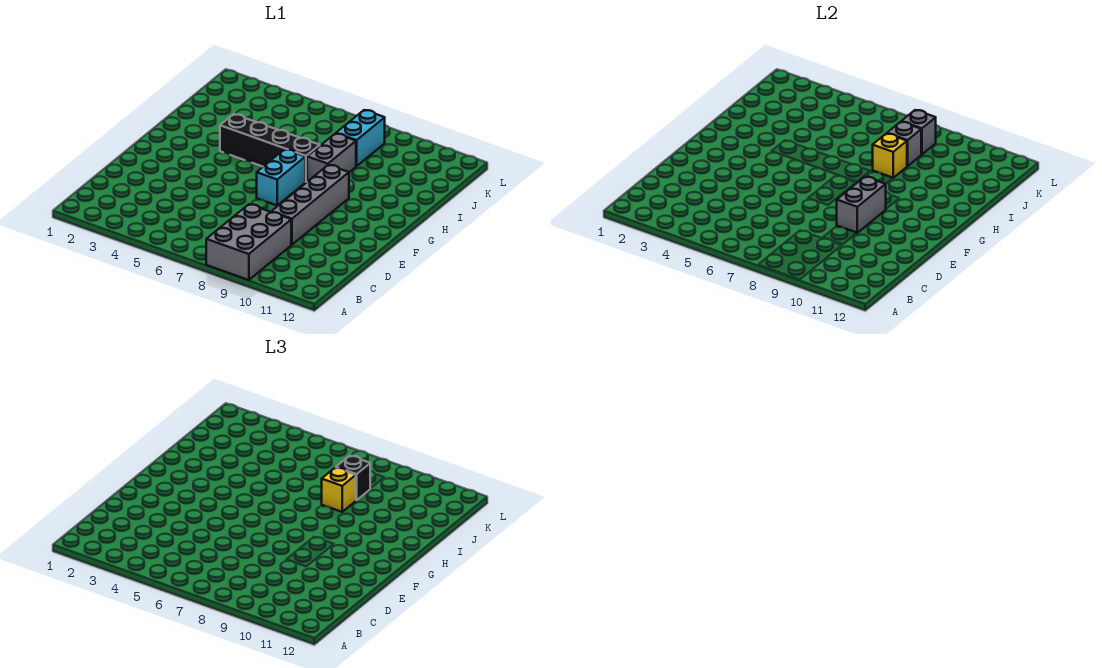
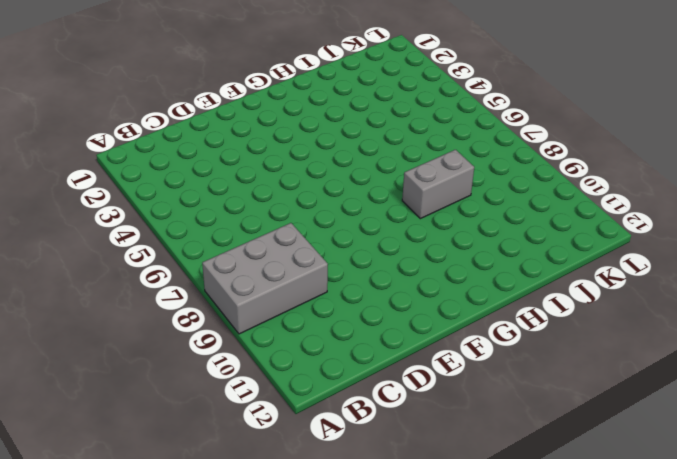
none -> grey 1x4 brick [272,165,349,245]
none -> cyan 1x2 brick [257,149,305,205]
none -> black 1x4 brick [220,114,320,182]

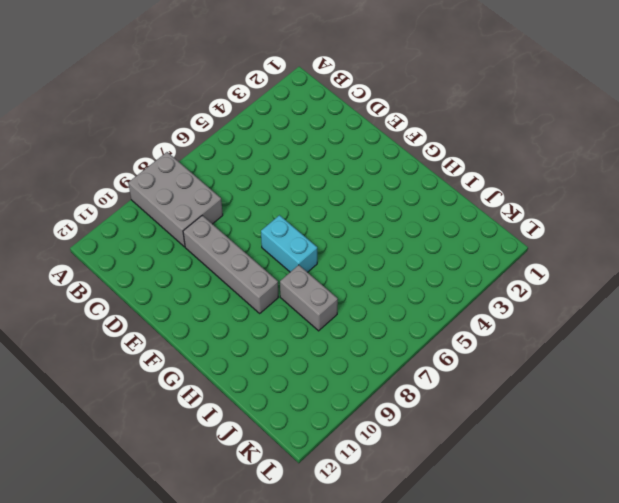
none -> black 1x4 brick [220,114,320,182]
none -> cyan 1x2 brick [336,110,385,166]
none -> grey 1x2 brick [837,177,886,233]

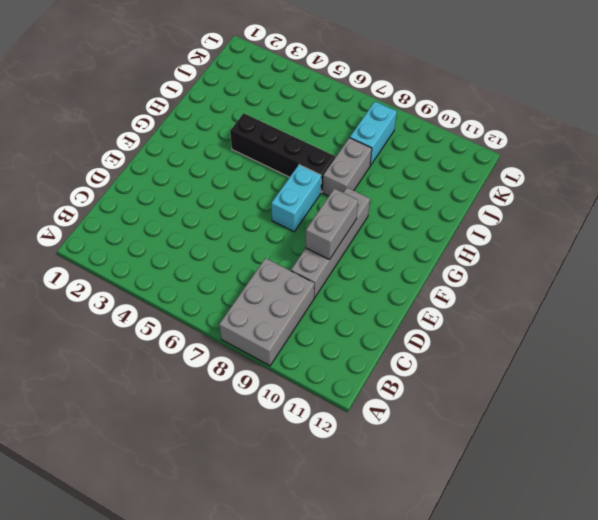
none -> yellow 1x1 brick [873,133,907,178]
none -> grey 1x1 brick [887,122,921,166]
none -> grey 1x1 brick [901,110,936,154]

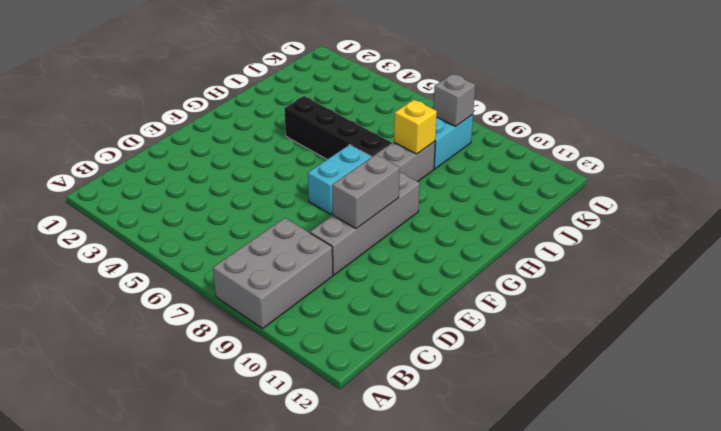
none -> grey 1x1 brick [887,122,921,166]
none -> yellow 1x1 brick [322,467,356,512]
none -> black 1x1 brick [336,456,370,500]

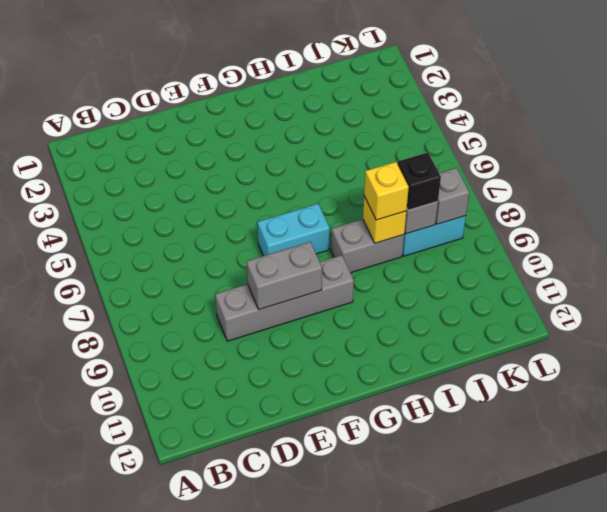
none -> grey 2x3 brick [206,204,291,280]
none -> black 1x4 brick [220,114,320,182]

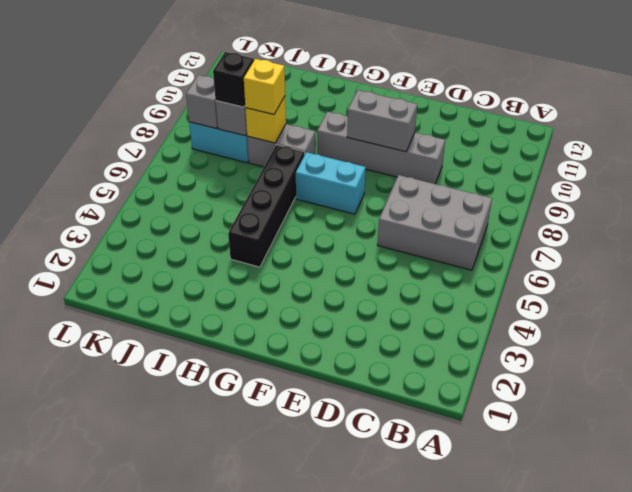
grey 2x3 brick [378,175,492,270] -> grey 2x3 brick moved to [206,204,291,280]

